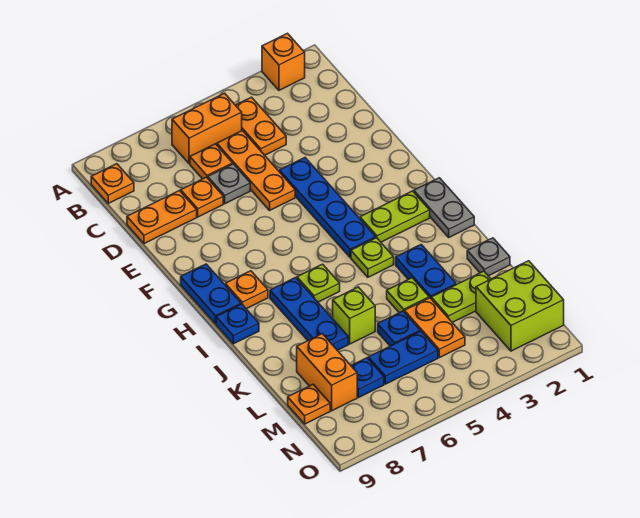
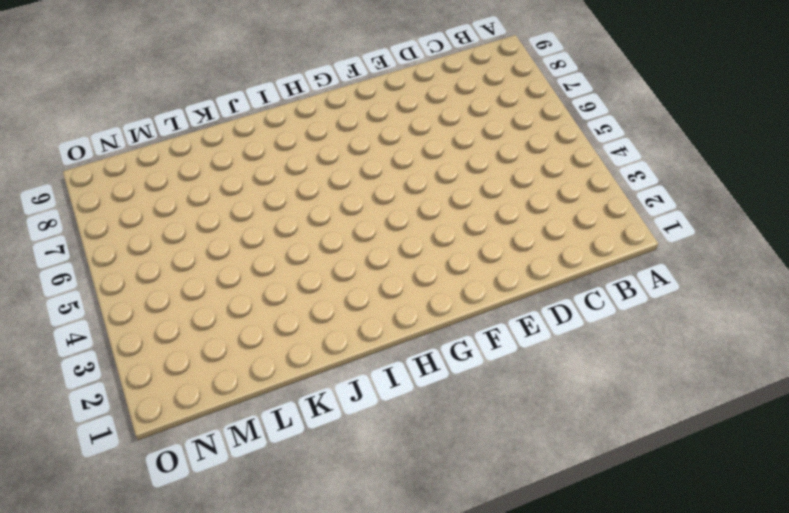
none -> orange 1x1 brick [262,33,305,90]
none -> orange 1x2 plate [236,97,286,155]
none -> orange 1x2 brick [172,93,242,164]
none -> orange 1x1 plate [91,164,134,203]

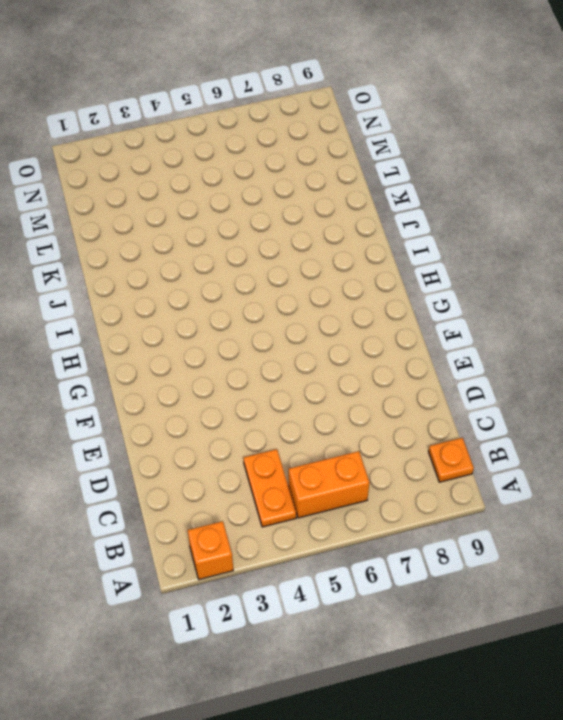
none -> orange 1x3 plate [217,131,295,210]
none -> orange 1x1 plate [190,144,233,179]
none -> grey 1x1 plate [208,164,250,204]
none -> orange 1x1 plate [181,177,223,217]

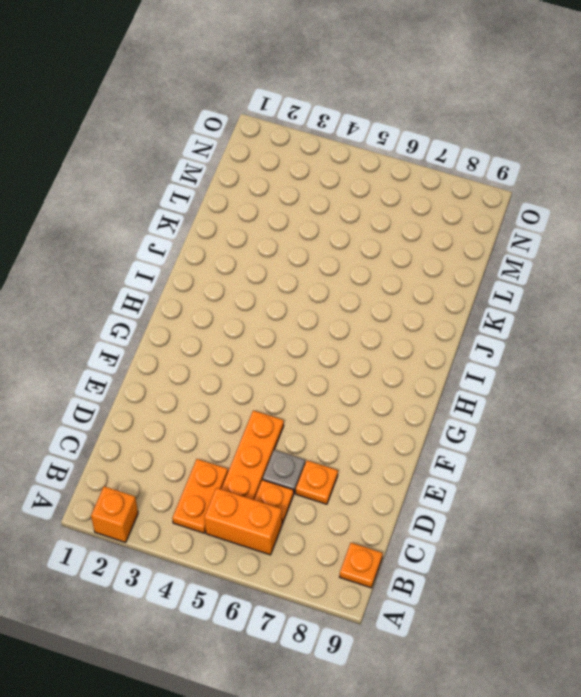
none -> orange 1x2 plate [127,191,197,244]
none -> blue 1x4 plate [279,158,376,257]
none -> blue 1x2 plate [181,264,241,324]
none -> grey 1x2 plate [414,178,474,237]

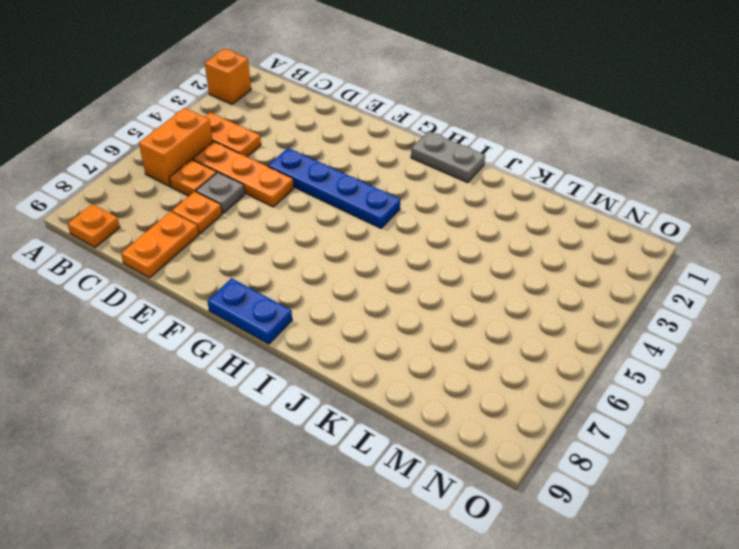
none -> lime 1x2 plate [360,191,430,242]
none -> orange 1x1 plate [225,271,268,309]
none -> lime 1x1 plate [351,238,394,277]
none -> lime 1x1 plate [297,264,340,302]

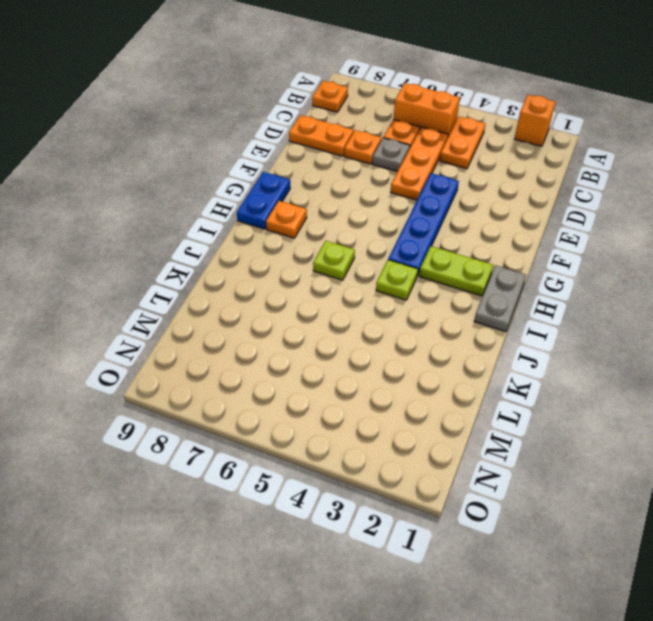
none -> blue 1x3 plate [270,278,348,350]
none -> blue 1x1 plate [216,304,259,344]
none -> blue 1x2 plate [396,245,456,298]
none -> grey 1x1 plate [467,238,510,276]

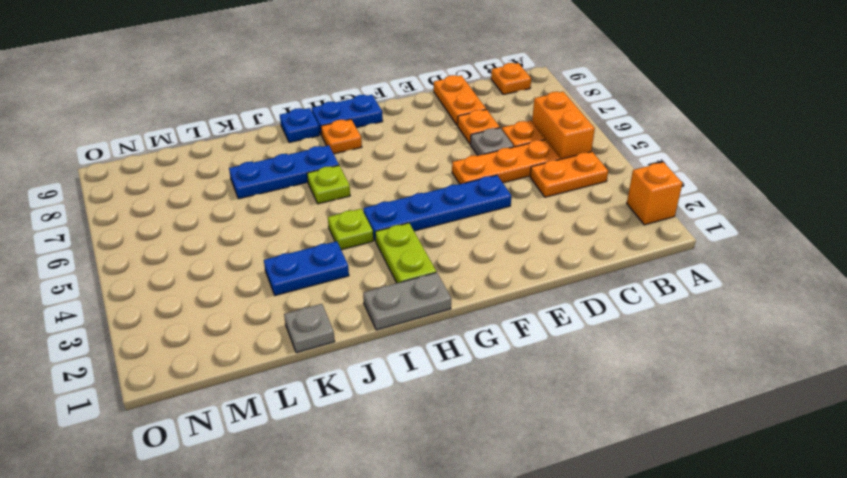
none -> lime 1x1 plate [387,278,429,313]
none -> lime 1x1 brick [333,287,375,344]
none -> lime 1x2 plate [431,271,491,322]
none -> orange 1x2 plate [404,298,465,358]

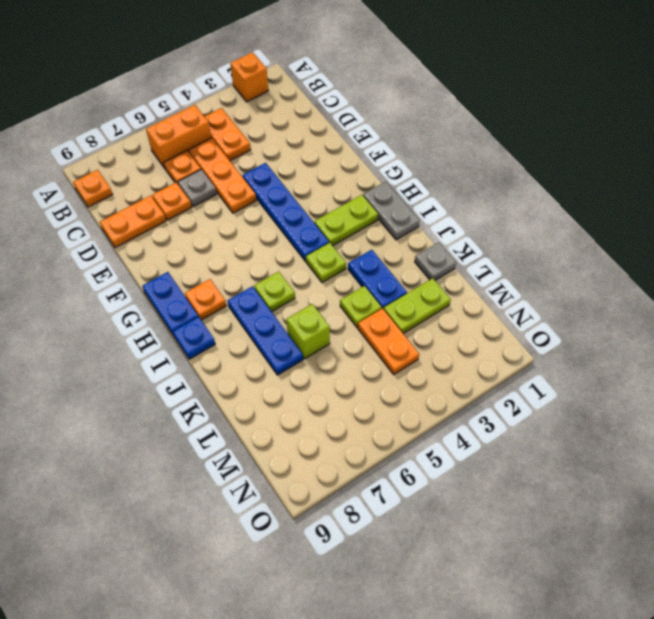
none -> blue 1x1 plate [378,311,420,346]
none -> orange 1x2 brick [297,334,357,411]
none -> lime 2x2 brick [476,261,564,351]
none -> blue 1x2 plate [368,331,438,384]

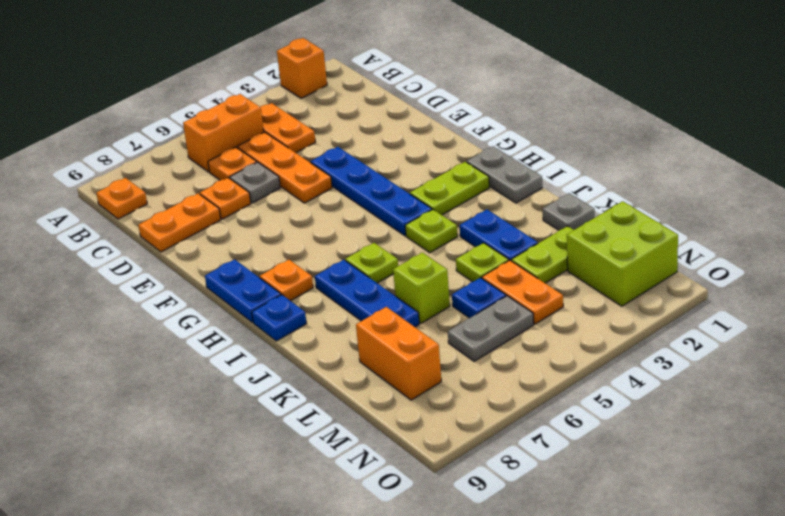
grey 1x2 plate [448,296,534,361] -> blue 1x2 plate [368,331,438,384]
none -> blue 1x1 plate [351,358,384,398]
none -> orange 1x1 plate [288,384,330,424]

